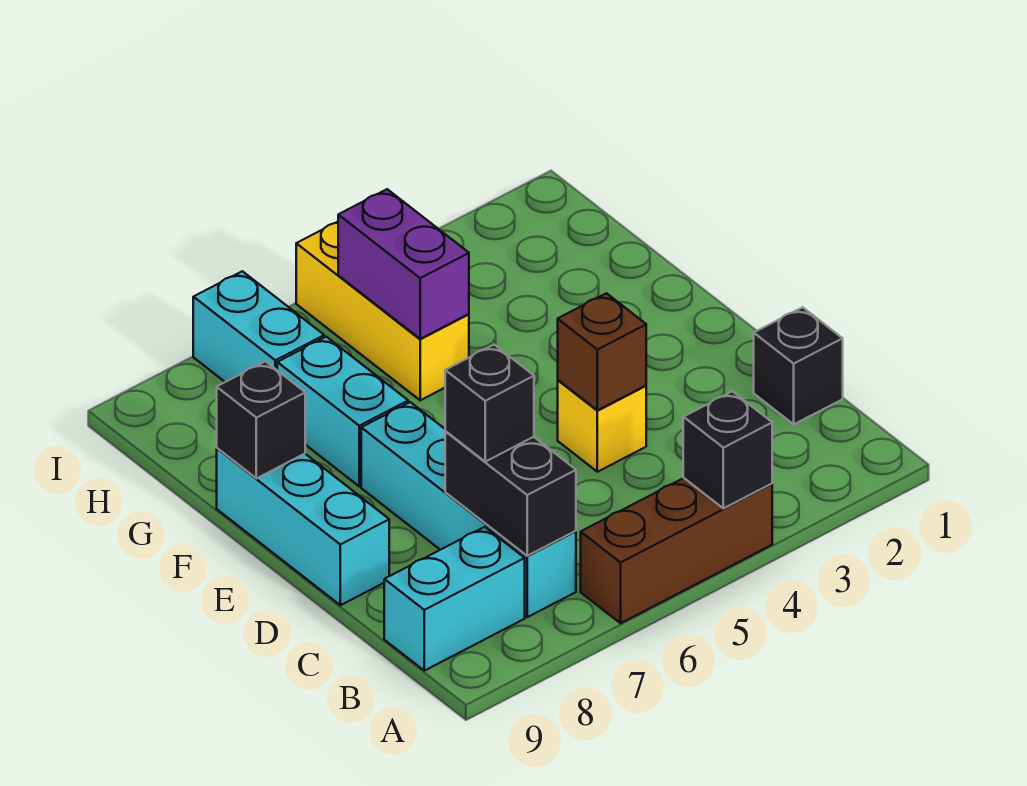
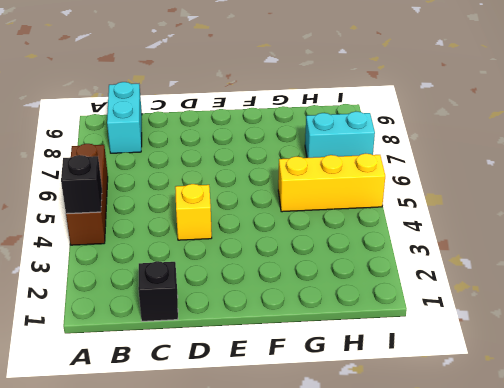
none -> cyan 1x4 brick [361,402,576,617]
none -> cyan 1x3 brick [217,448,389,605]
none -> cyan 1x2 brick [277,337,408,486]

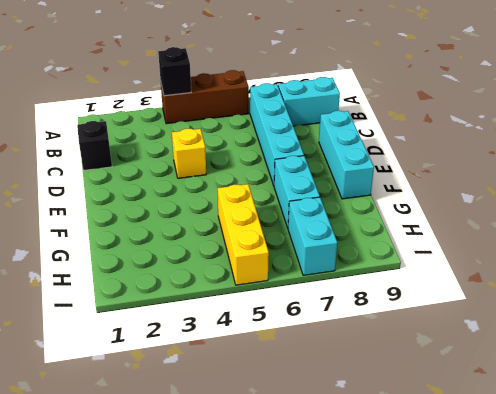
none -> black 1x2 brick [445,432,576,556]
none -> brown 1x1 brick [558,293,646,410]
none -> black 1x1 brick [217,361,305,478]

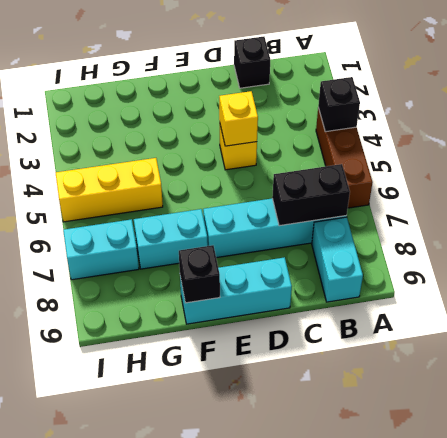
yellow 1x1 brick [219,91,258,146] -> brown 1x1 brick [558,293,646,410]
none -> purple 1x2 brick [338,189,469,339]
none -> black 1x1 brick [445,345,534,462]

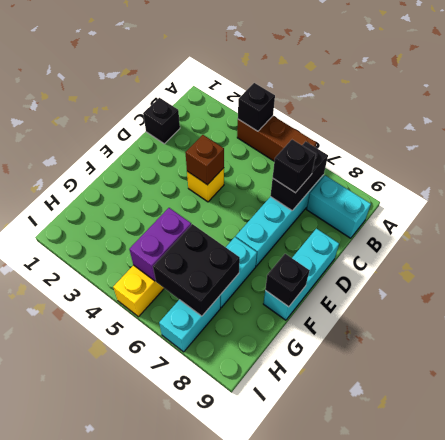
black 2x2 brick [153,224,240,316] -> none

